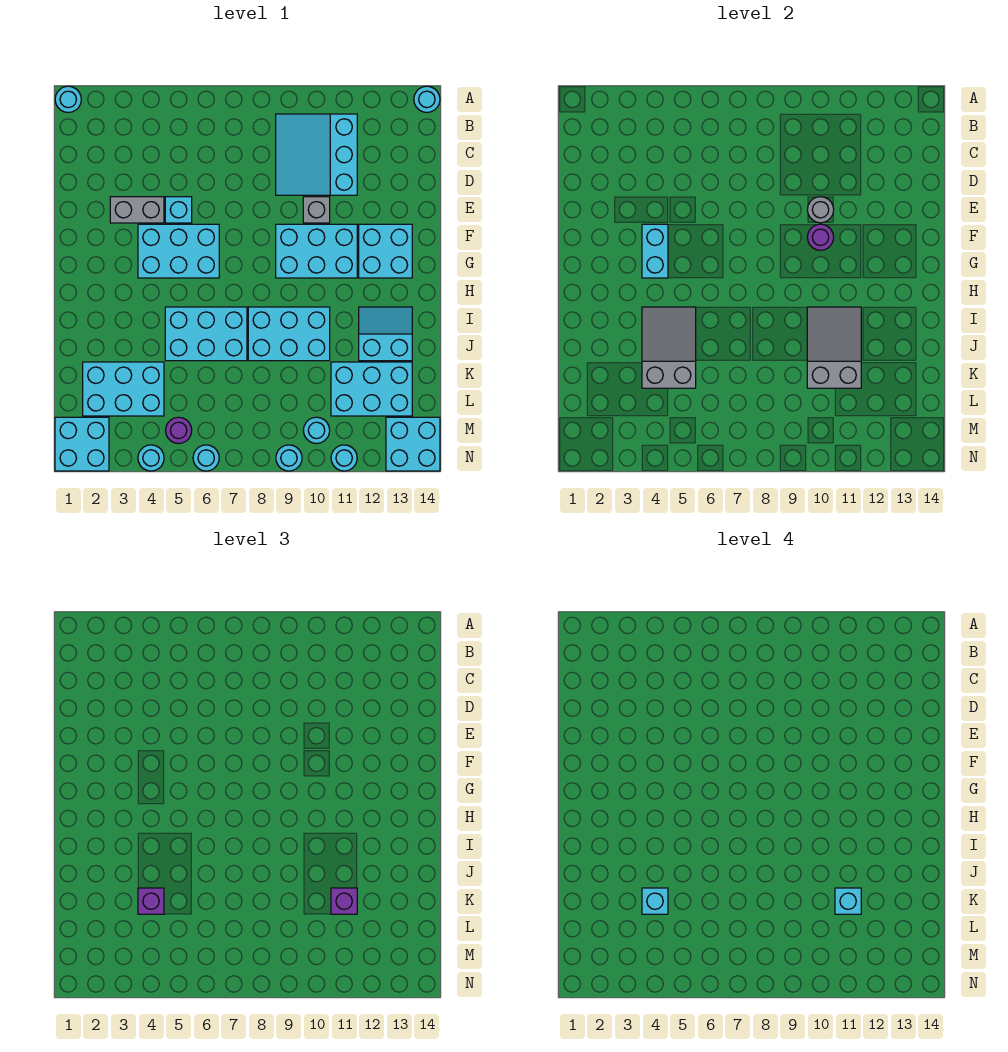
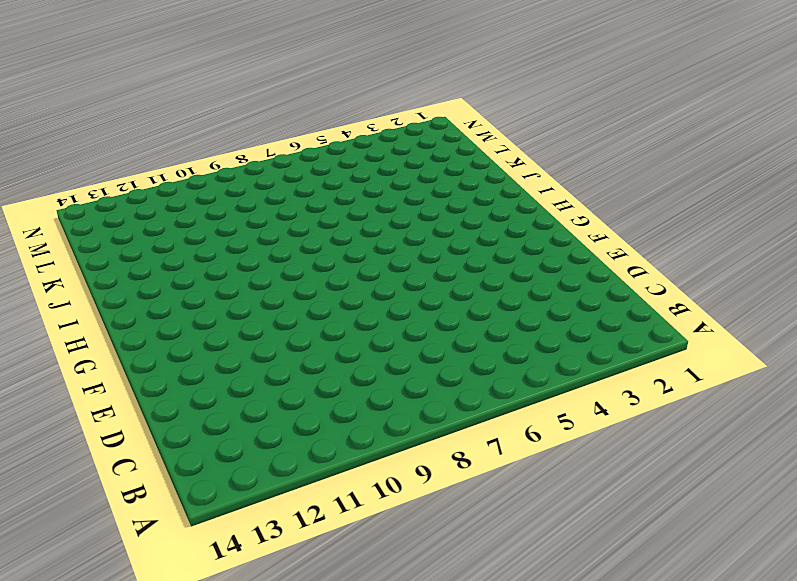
none -> cyan 1x1 round brick [55,86,81,113]
none -> cyan 1x1 round brick [414,86,440,112]
none -> cyan 3x3 slope [276,114,357,195]
none -> grey 1x2 brick [110,197,164,223]

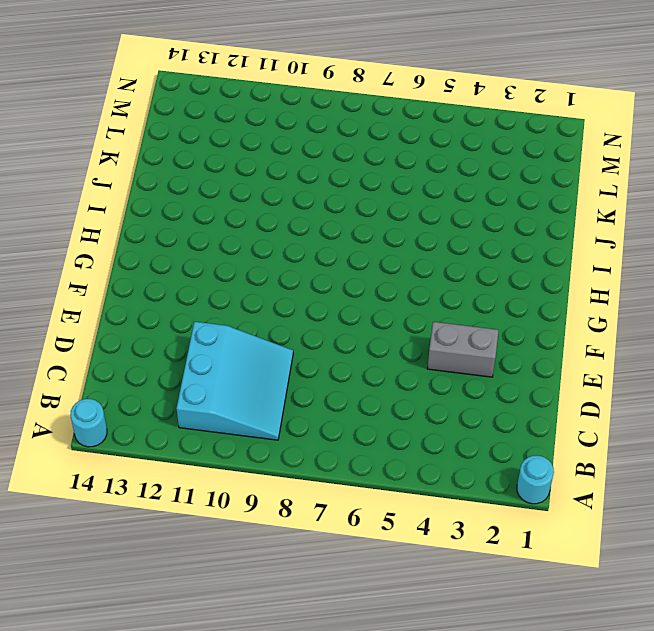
none -> cyan 1x1 brick [165,197,192,223]
none -> grey 1x1 brick [303,197,330,223]
none -> cyan 2x3 brick [138,224,219,278]
none -> cyan 2x3 brick [276,224,357,278]

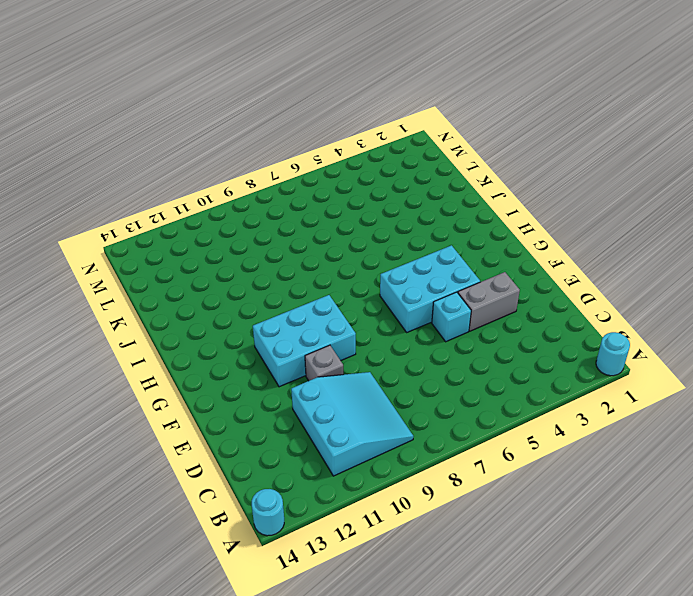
none -> cyan 2x2 brick [359,224,412,278]
none -> cyan 2x3 brick [165,307,247,361]
none -> cyan 2x3 brick [248,307,330,361]
none -> cyan 2x2 slope [359,307,412,361]

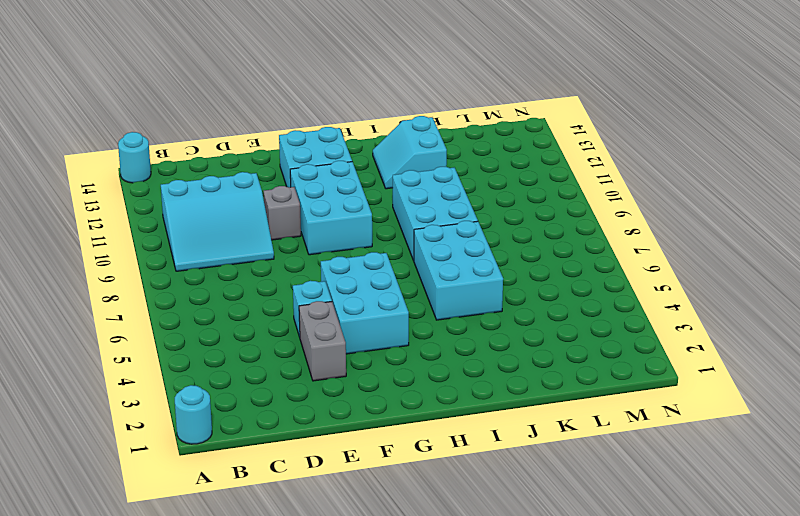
none -> cyan 2x3 brick [83,362,164,416]
none -> cyan 2x3 brick [331,362,412,416]
none -> cyan 2x2 brick [55,417,109,471]
none -> purple 1x1 round brick [166,417,192,444]

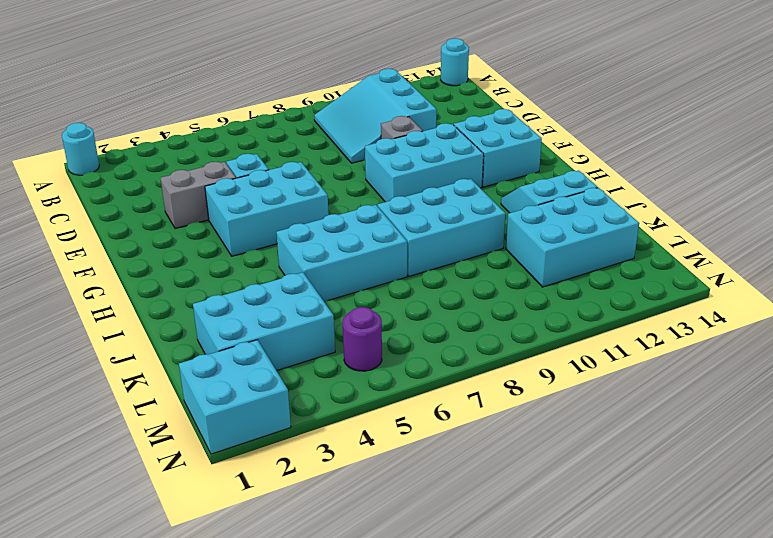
none -> cyan 1x1 round brick [303,417,330,444]
none -> cyan 2x2 brick [386,417,440,471]
none -> cyan 1x1 round brick [138,445,164,471]
none -> cyan 1x1 round brick [193,445,219,471]

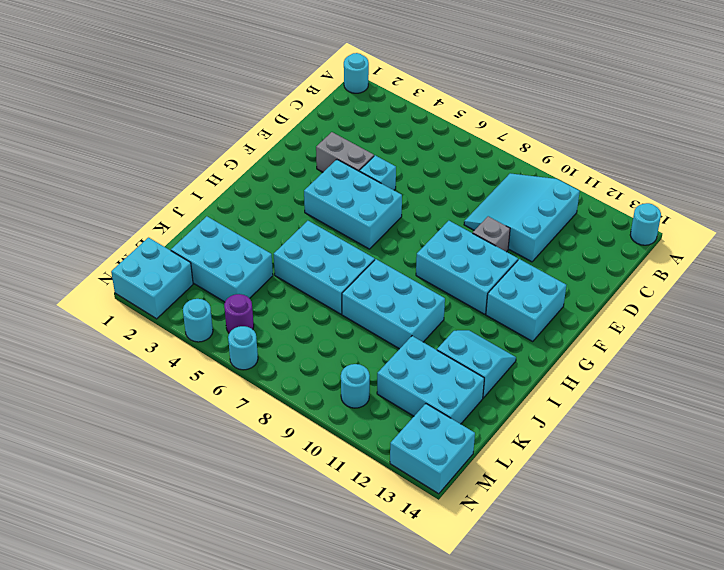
none -> cyan 1x1 round brick [276,445,302,471]
none -> cyan 1x1 round brick [331,445,357,471]
none -> grey 1x1 round brick [807,197,834,223]
none -> cyan 1x2 brick [642,224,668,278]

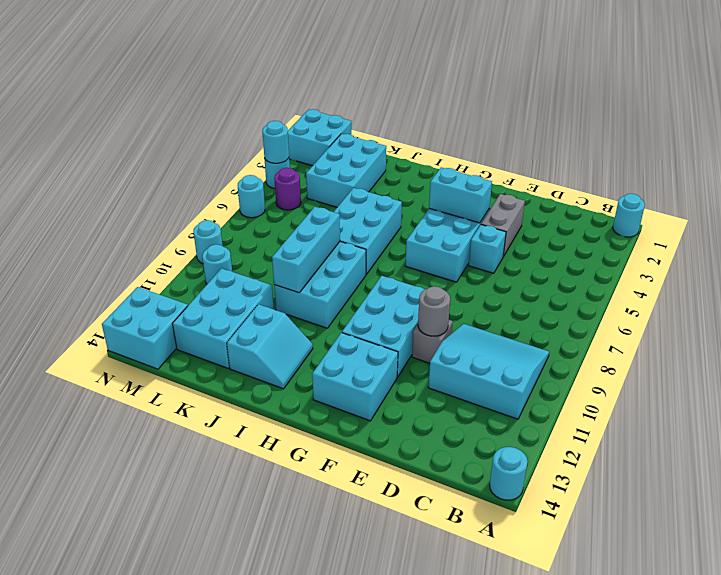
cyan 1x3 brick [272,207,340,293] -> grey 2x3 slope [807,307,861,388]
cyan 1x1 round brick [262,121,289,163] -> cyan 1x1 round brick moved to [331,445,357,471]
none -> purple 1x1 round brick [807,224,834,250]
none -> grey 2x3 slope [642,307,696,388]
none -> purple 1x1 brick [138,888,164,914]
none -> purple 1x1 brick [331,888,357,914]

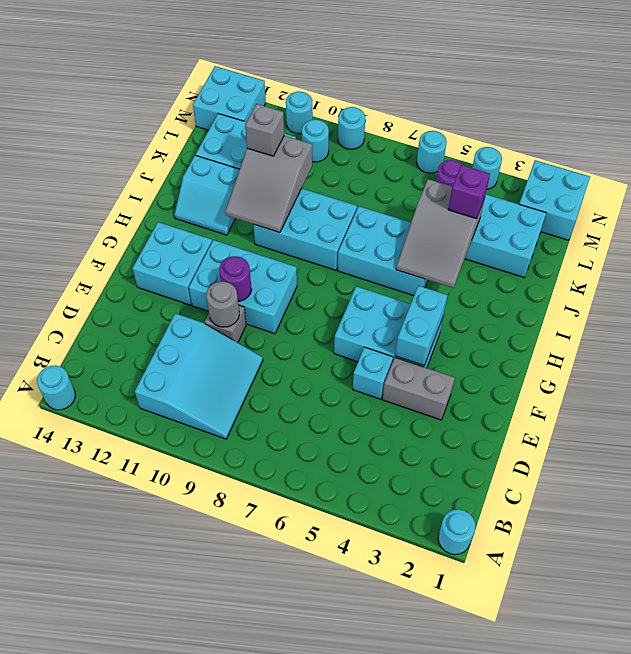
grey 1x1 brick [245,104,284,156] -> purple 1x1 brick [331,888,357,914]
none -> cyan 1x1 brick [642,888,668,914]
none -> cyan 1x1 brick [835,888,861,914]

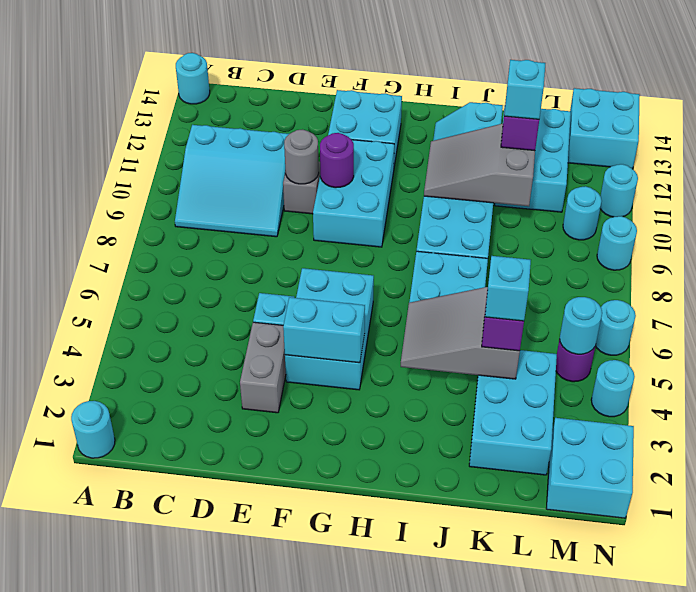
cyan 1x1 round brick [560,297,602,354] -> none

